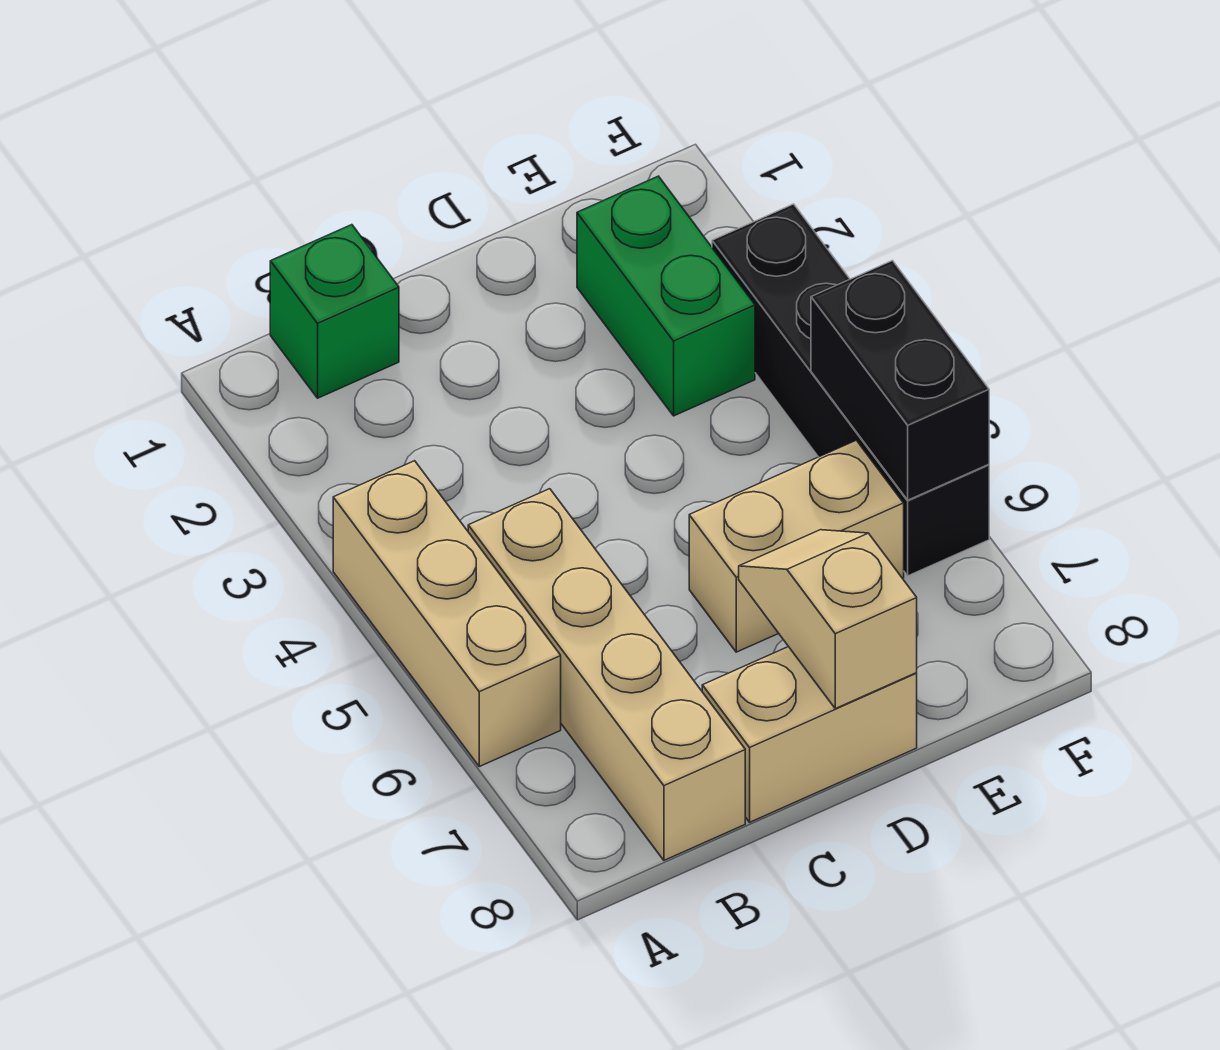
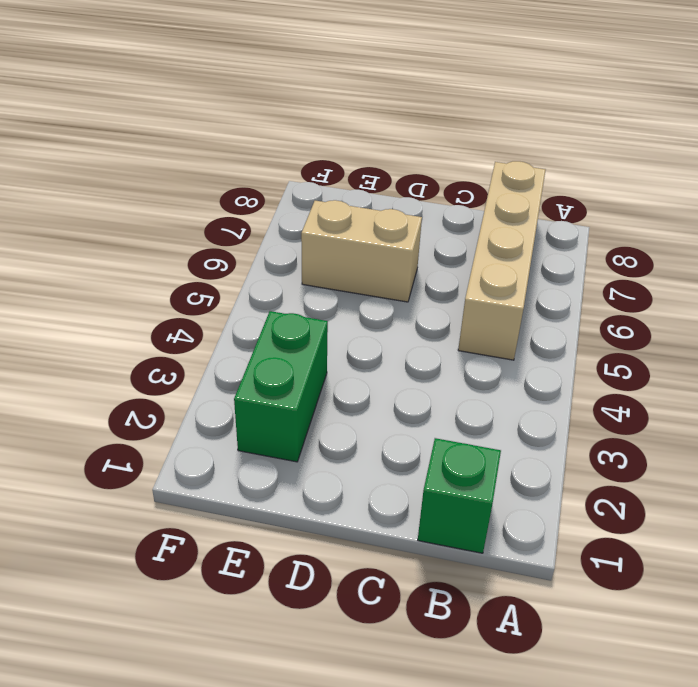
none -> tan 1x3 brick [333,461,561,766]
none -> tan 1x2 brick [702,647,917,822]

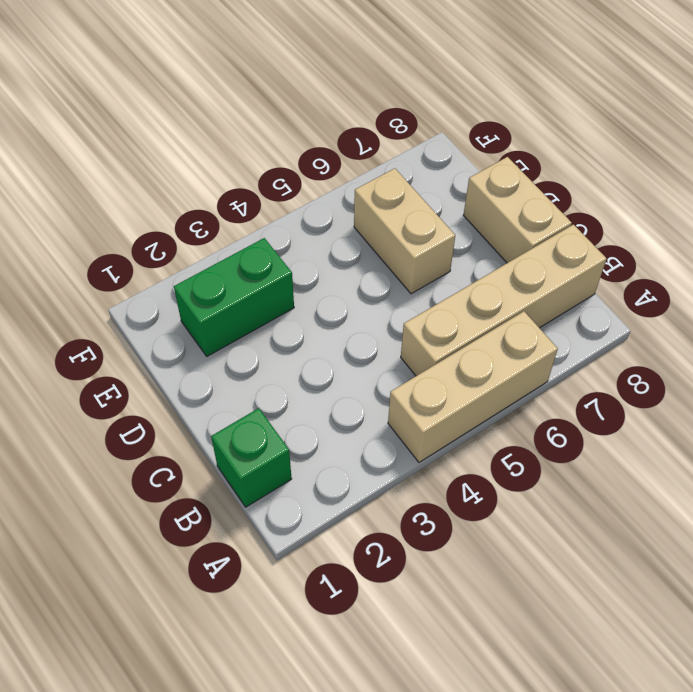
none -> black 1x4 brick [712,204,989,576]
none -> tan 1x2 slope [739,530,917,709]

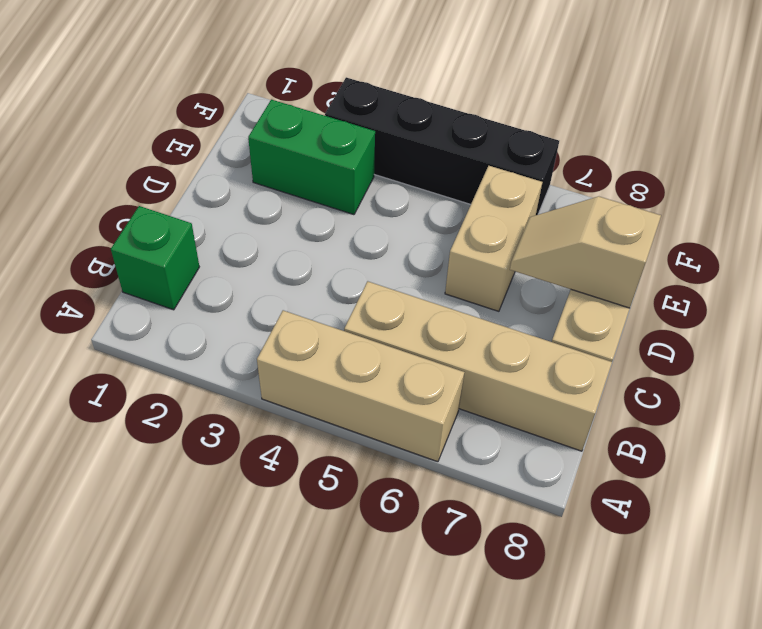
none -> black 1x2 brick [811,261,989,500]

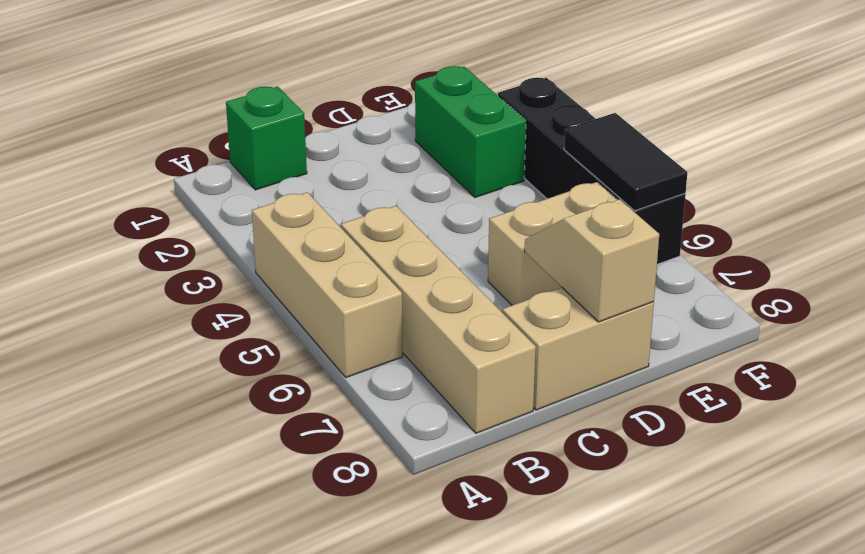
black 1x2 tile [564,113,688,211] -> black 1x2 brick [811,261,989,500]

